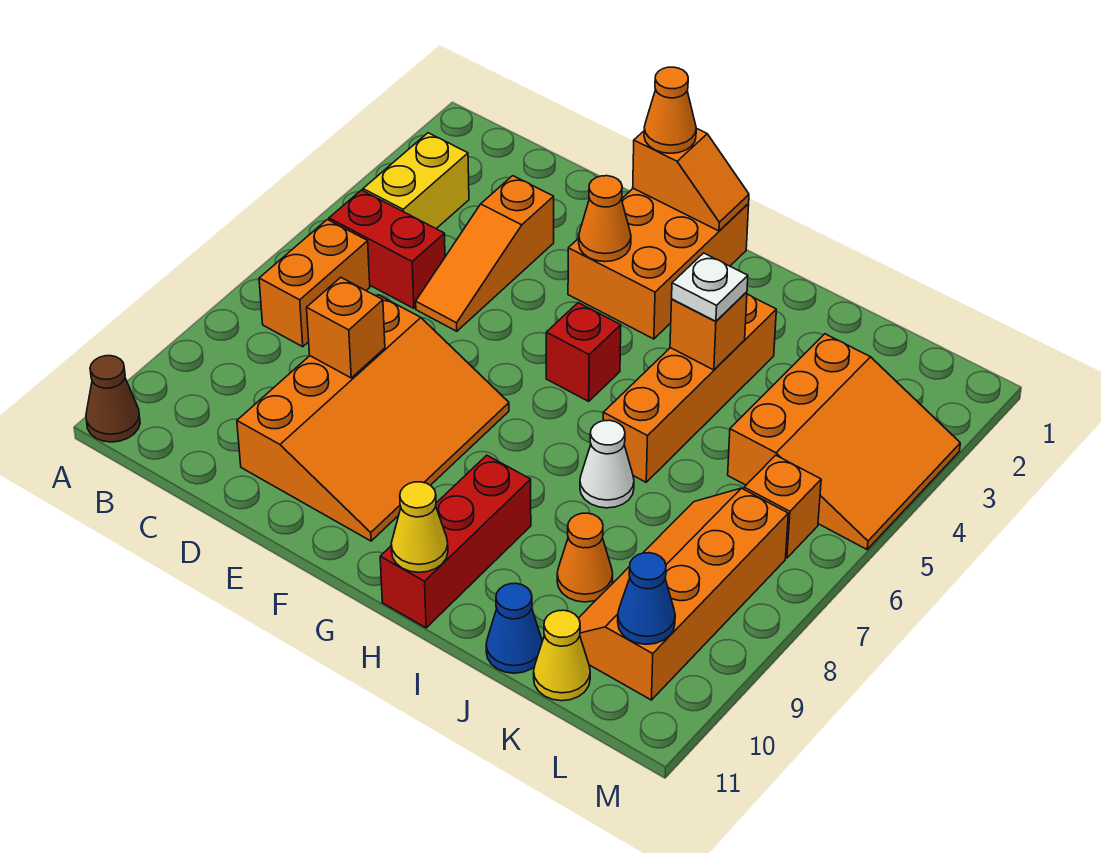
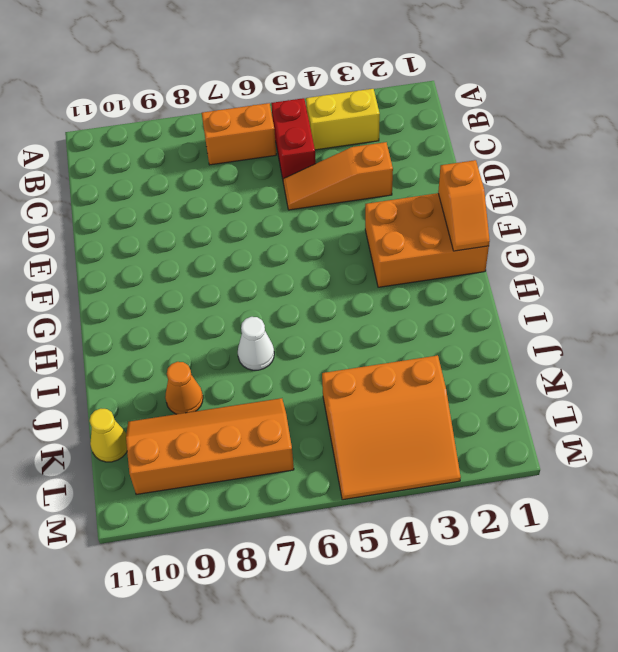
none -> brown 1x1 cone [86,356,140,442]
none -> orange 3x4 slope [237,295,509,541]
none -> red 1x1 brick [546,303,621,401]

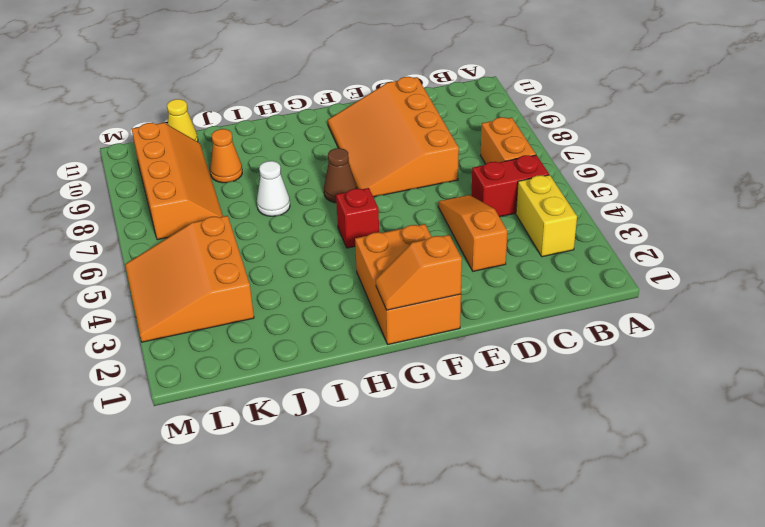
brown 1x1 cone [324,148,356,203] -> brown 1x1 cone moved to [86,356,140,442]
none -> red 1x3 brick [380,455,531,628]
none -> orange 1x4 brick [603,294,776,482]
none -> blue 1x1 cone [486,583,542,673]

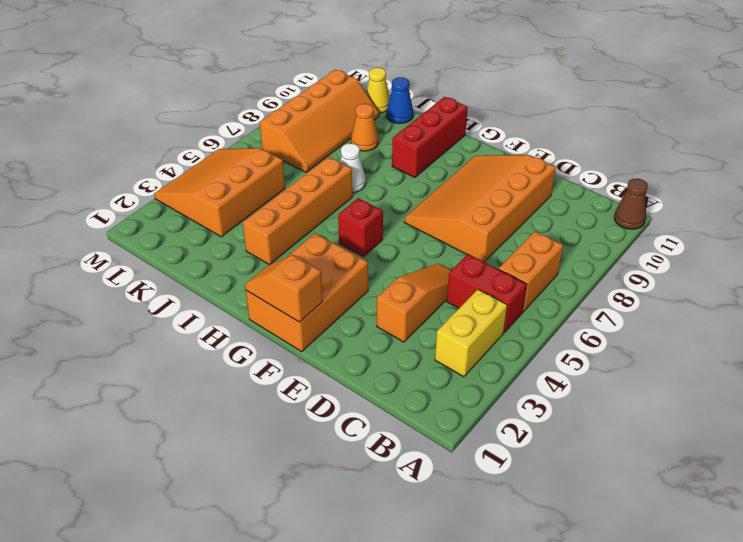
none -> orange 1x1 brick [744,455,821,558]
none -> orange 1x1 brick [307,277,385,378]
none -> orange 1x1 cone [579,176,631,262]

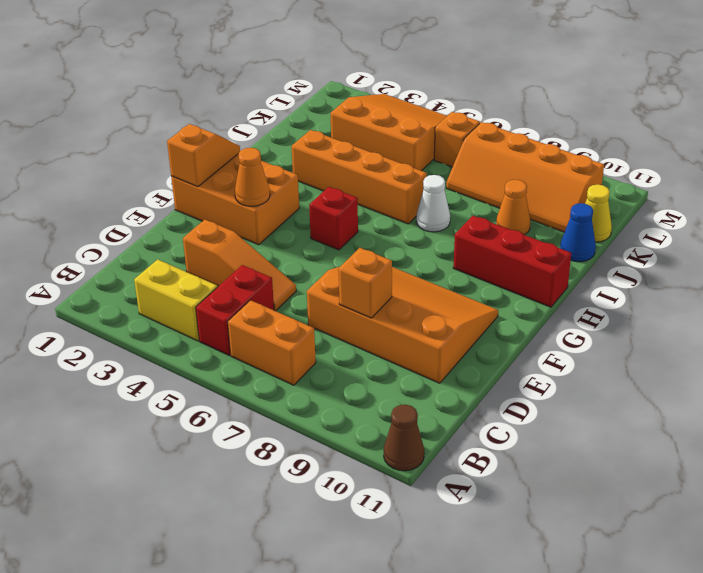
none -> yellow 1x1 cone [391,482,448,572]
none -> orange 1x1 brick [670,292,747,370]
none -> blue 1x1 cone [618,553,675,644]

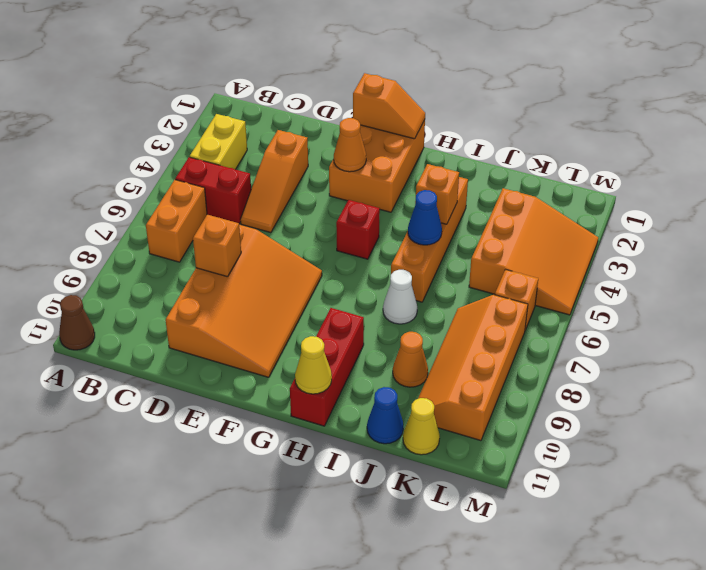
blue 1x1 cone [408,190,442,245] -> blue 1x1 cone moved to [618,553,675,644]
none -> orange 1x1 cone [644,67,696,153]
none -> white 1x1 plate [672,253,748,321]

